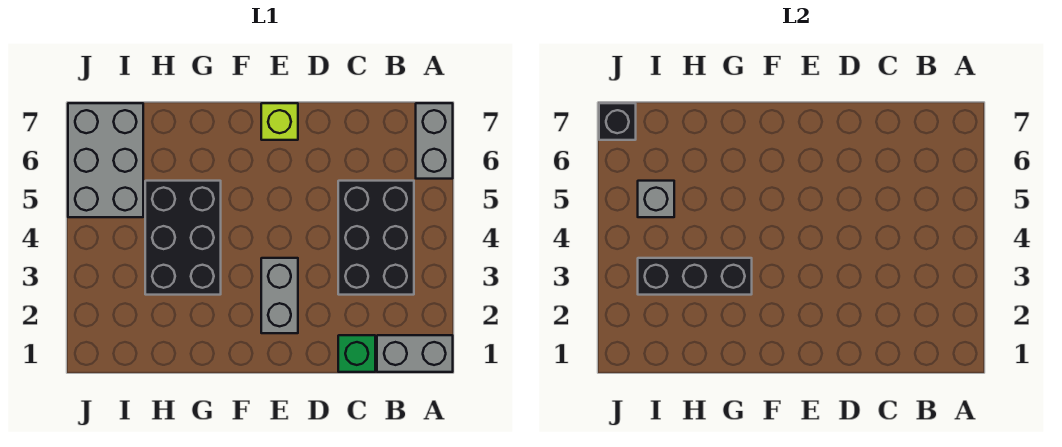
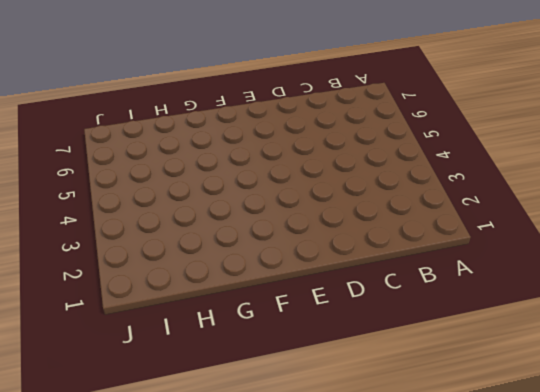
none -> grey 1x2 brick [377,335,453,372]
none -> grey 1x2 brick [416,103,453,179]

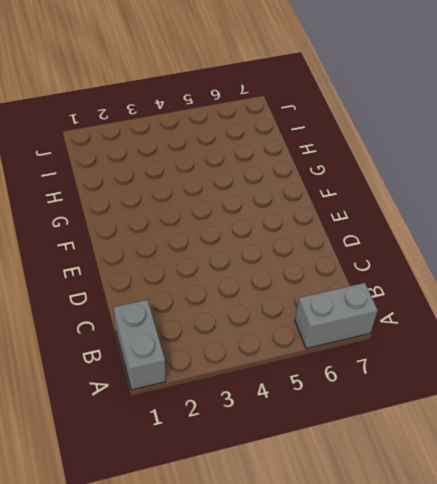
none -> black 2x3 brick [338,181,414,295]
none -> green 1x1 brick [338,335,375,372]

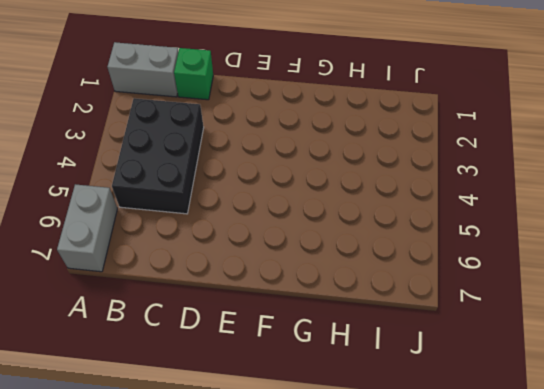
none -> grey 1x2 brick [261,258,298,333]
none -> lime 1x1 brick [261,103,298,140]

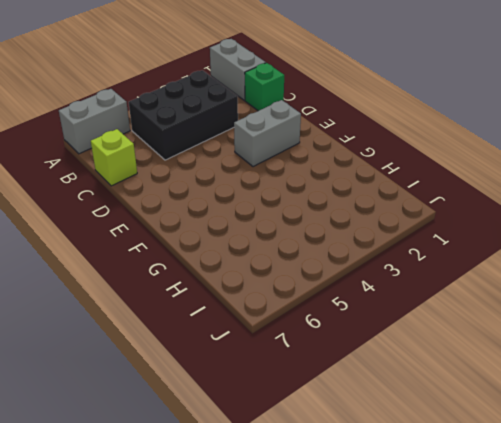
lime 1x1 brick [91,129,137,186] -> lime 1x1 brick moved to [261,103,298,140]
none -> black 2x3 brick [145,181,221,295]
none -> grey 2x3 brick [68,103,143,217]

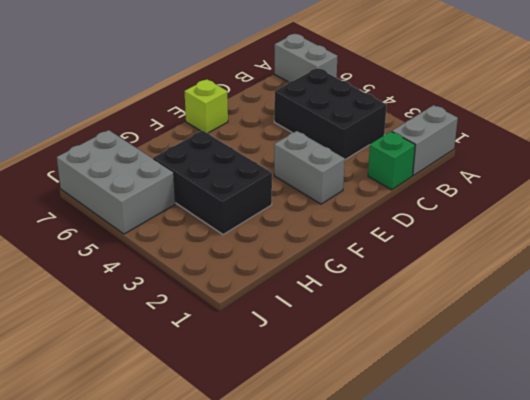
none -> black 1x3 brick [638,258,752,295]
none -> grey 1x1 brick [638,181,674,217]

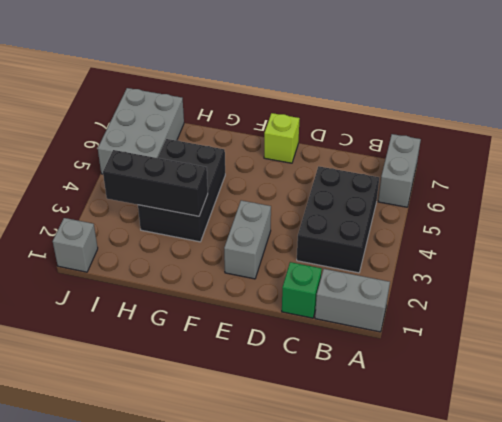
grey 1x1 brick [53,218,98,272] -> grey 1x1 brick moved to [638,181,674,217]
none -> black 1x1 brick [599,103,636,140]

